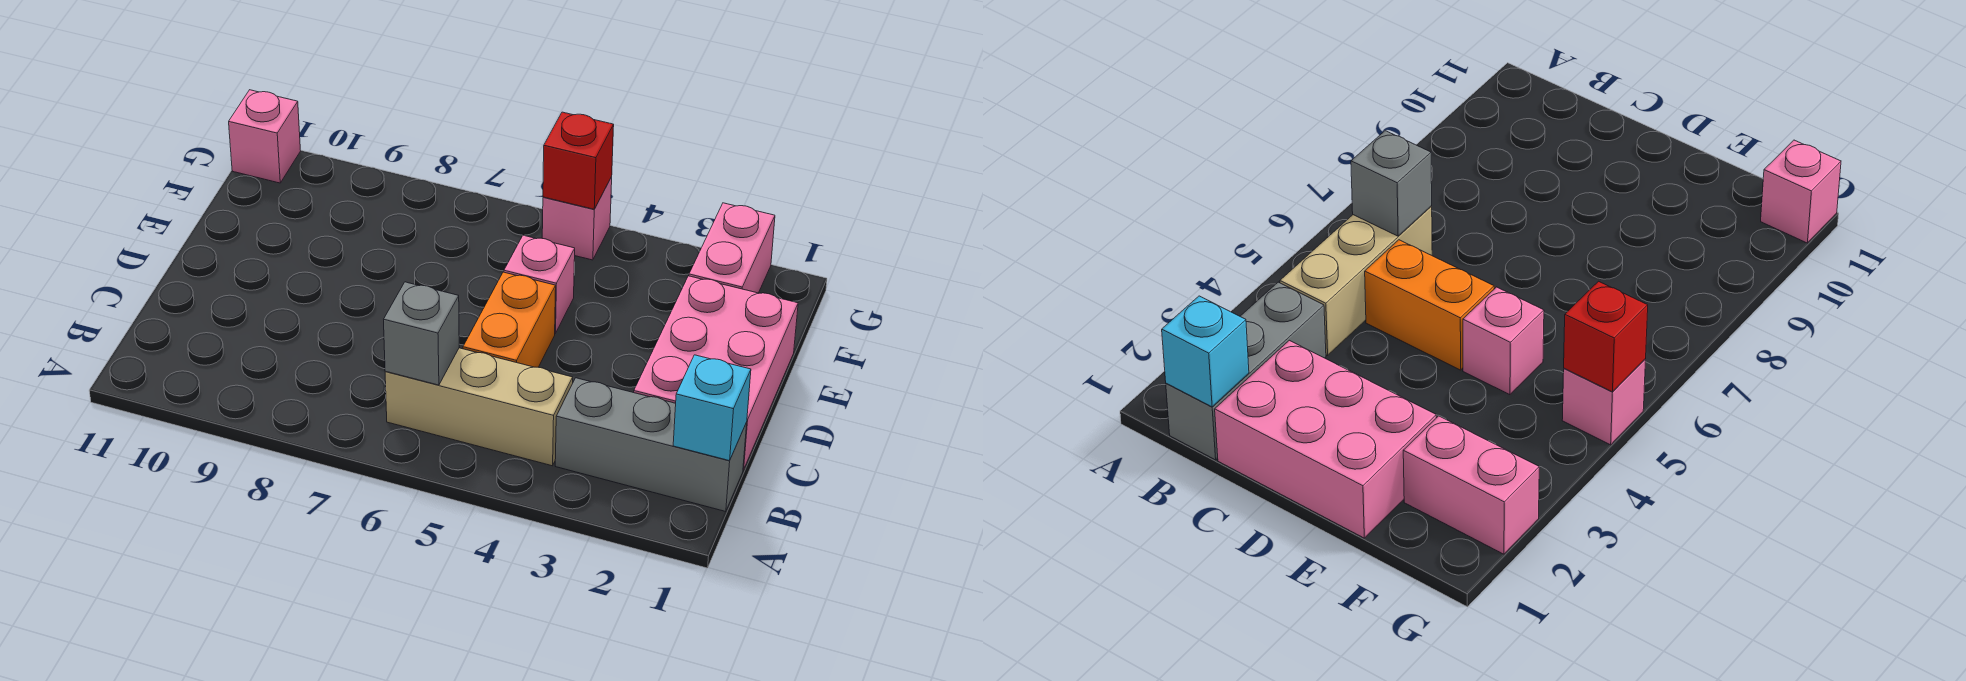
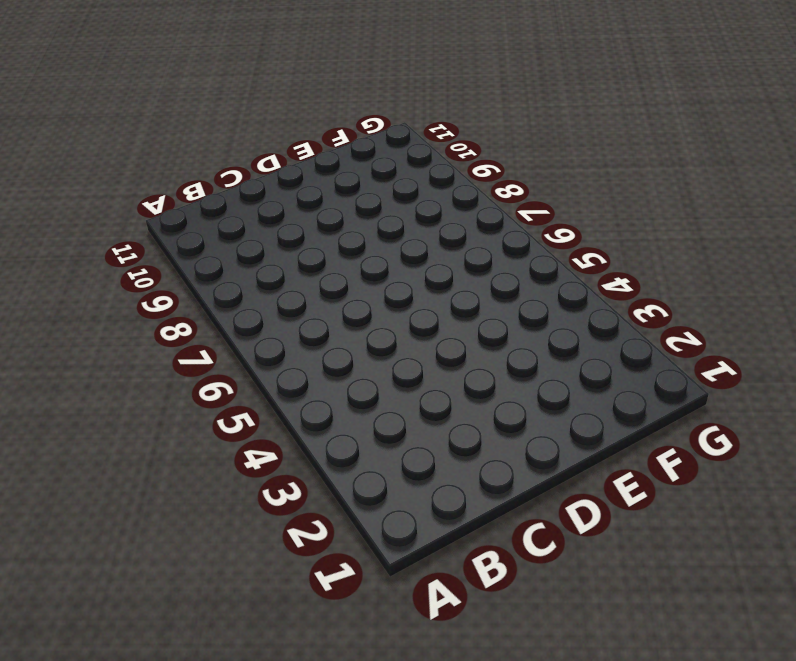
none -> grey 1x3 brick [555,378,747,512]
none -> tan 1x3 brick [385,348,573,466]

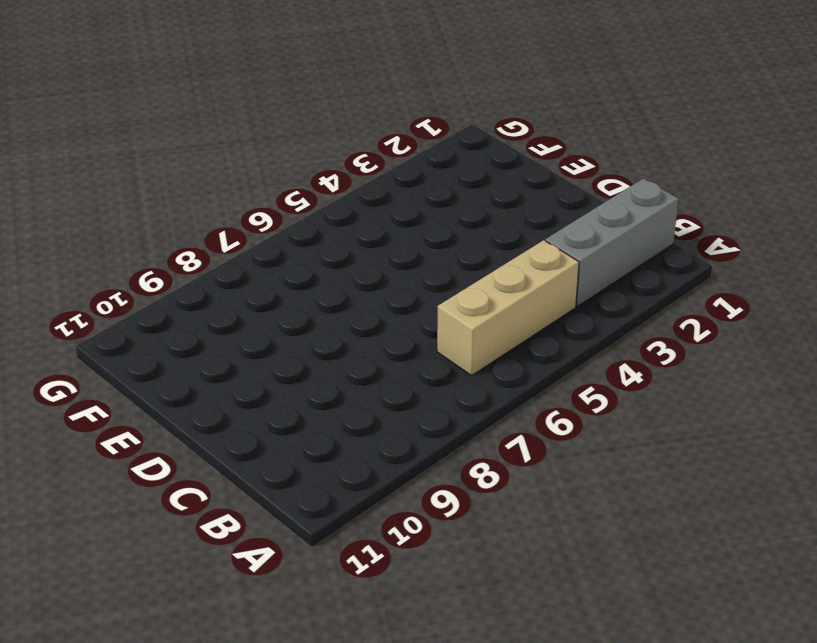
none -> pink 2x3 brick [634,276,798,470]
none -> orange 1x2 brick [463,272,556,367]

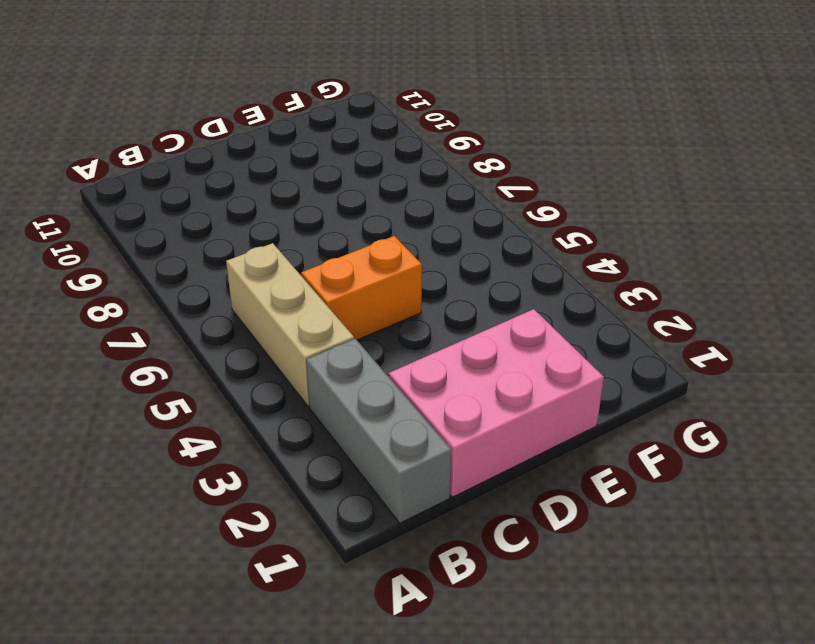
none -> pink 1x1 brick [504,235,575,333]
none -> pink 1x2 brick [689,203,775,293]

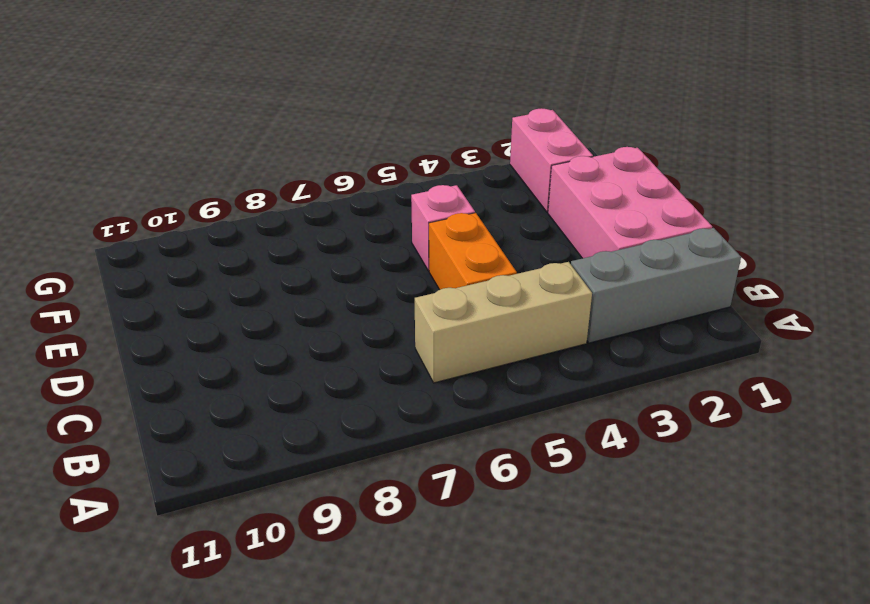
none -> pink 1x1 brick [542,177,612,260]
none -> pink 1x1 brick [229,90,301,183]

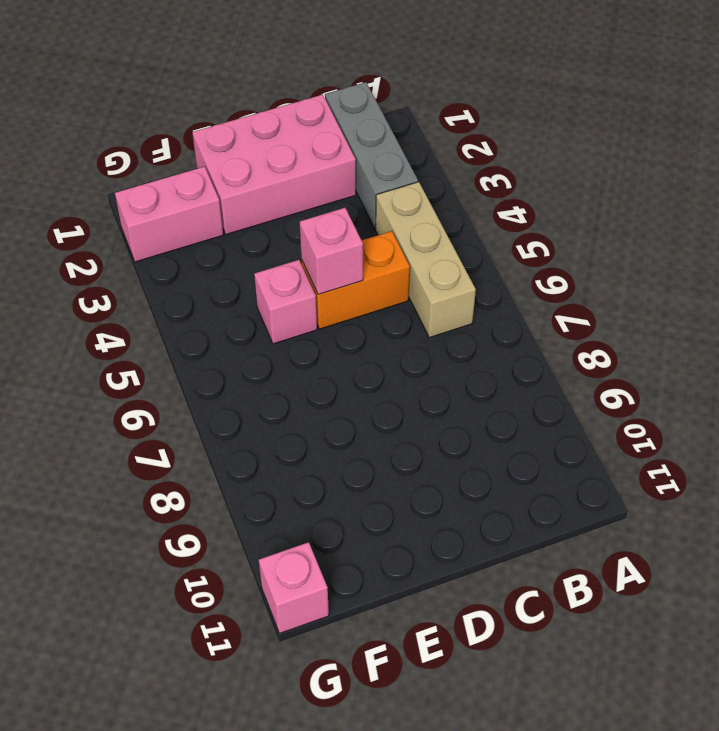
pink 1x1 brick [300,208,363,294] -> pink 1x1 brick moved to [542,177,612,260]
none -> cyan 1x1 brick [673,355,751,461]
none -> grey 1x1 brick [384,282,459,385]

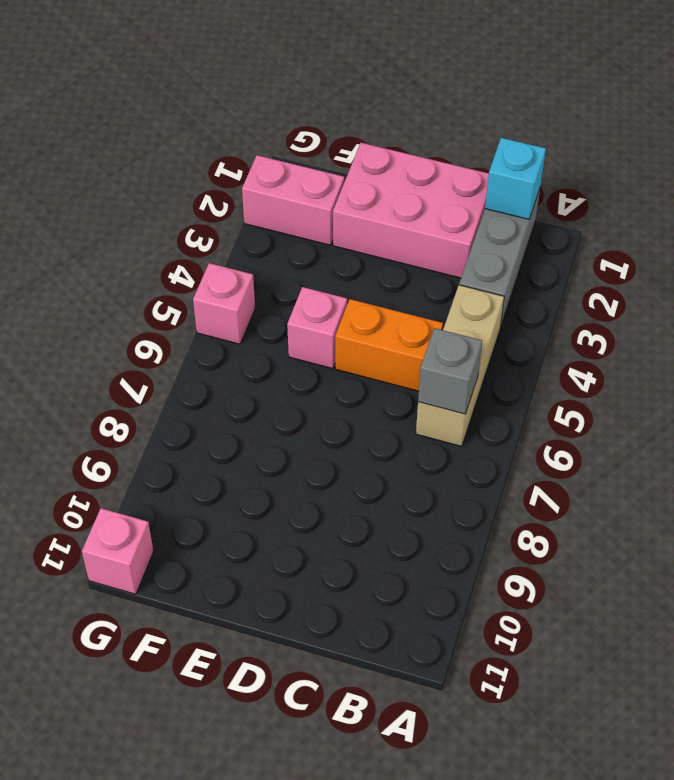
none -> red 1x1 brick [543,112,614,209]

